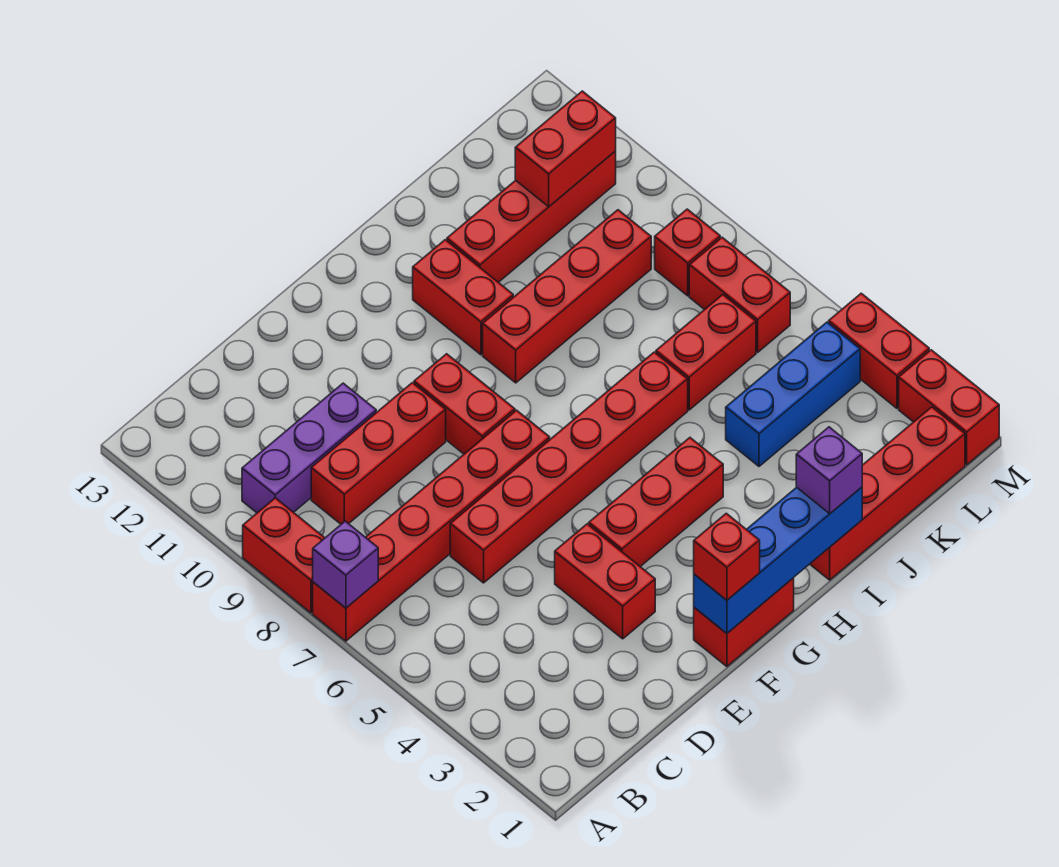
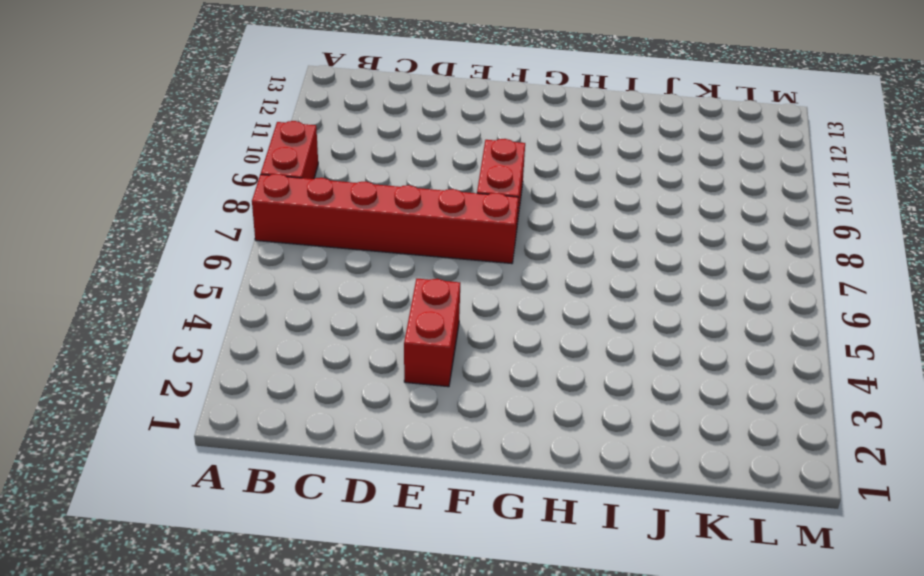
none -> purple 1x3 brick [242,383,376,513]
none -> red 1x3 brick [311,383,446,524]
none -> red 1x6 brick [450,352,688,583]

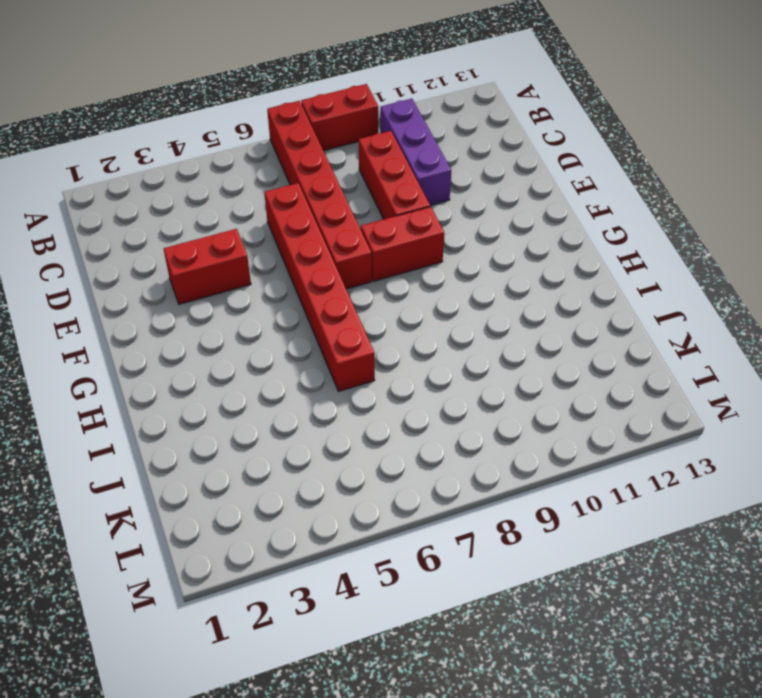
none -> red 1x2 brick [694,578,794,667]
none -> red 1x3 brick [589,438,723,567]
none -> red 1x4 brick [483,210,651,383]

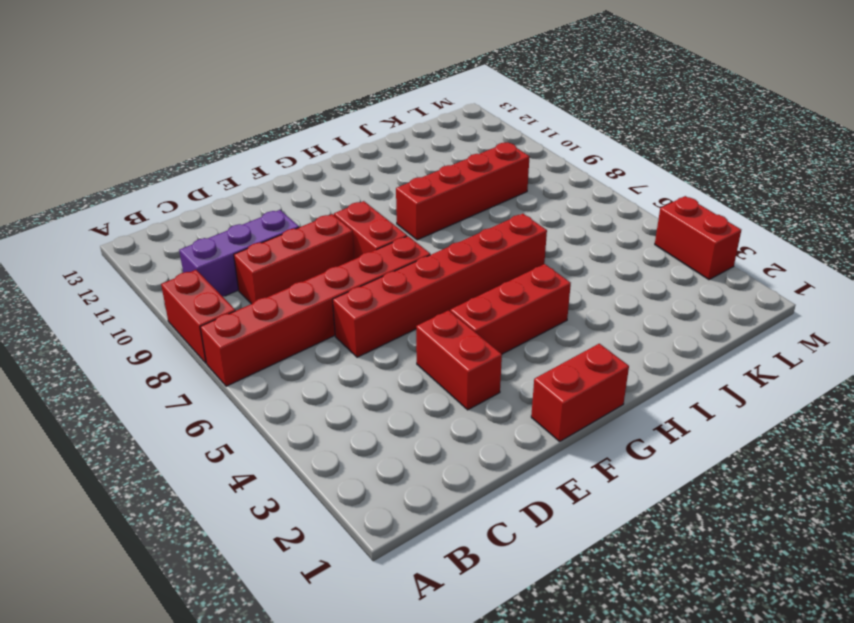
none -> red 1x2 brick [413,240,513,355]
none -> red 1x4 brick [810,407,965,580]
none -> red 1x4 brick [447,151,616,282]

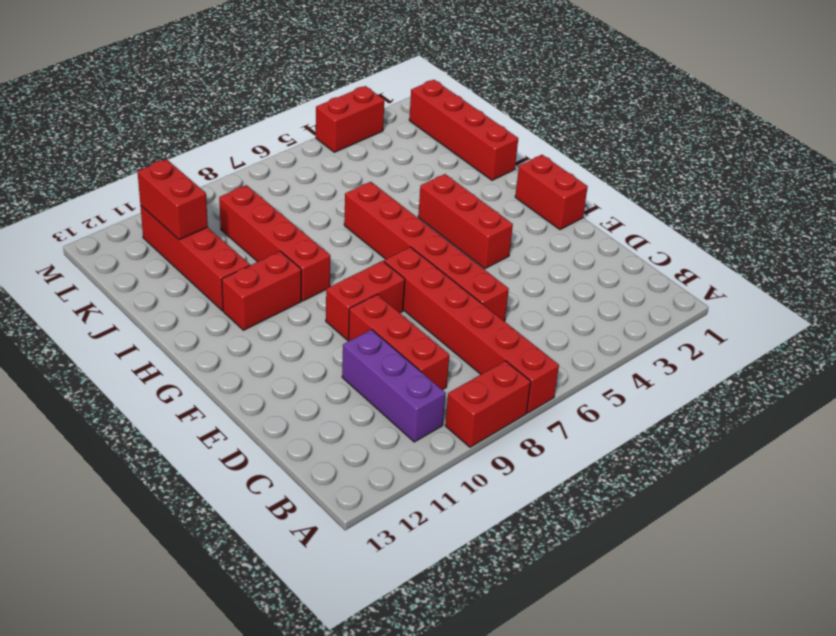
none -> red 1x2 brick [555,524,655,639]
none -> blue 1x3 brick [726,322,860,466]
none -> red 1x2 brick [656,295,756,410]

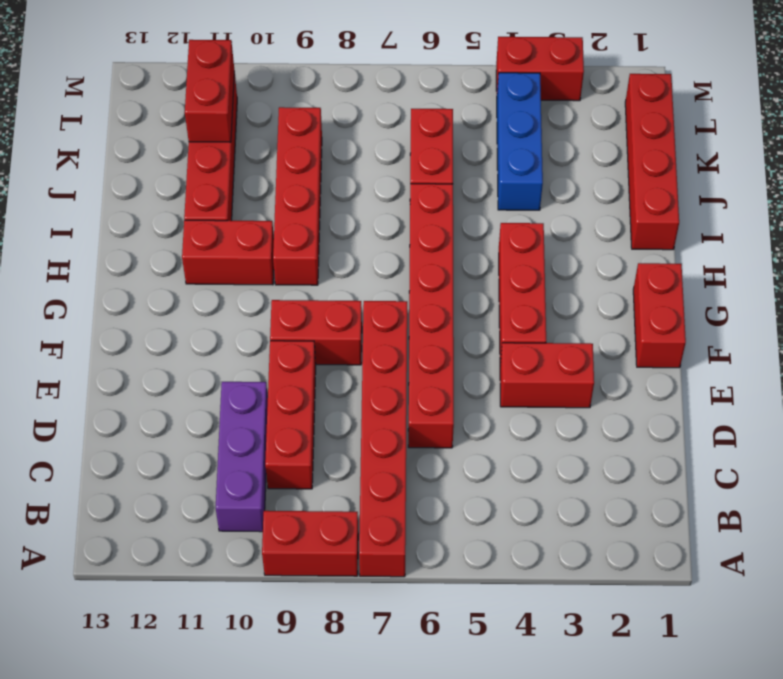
none -> red 1x2 brick [689,237,790,352]
none -> red 1x1 brick [655,209,720,296]
none -> red 1x2 brick [899,350,999,465]

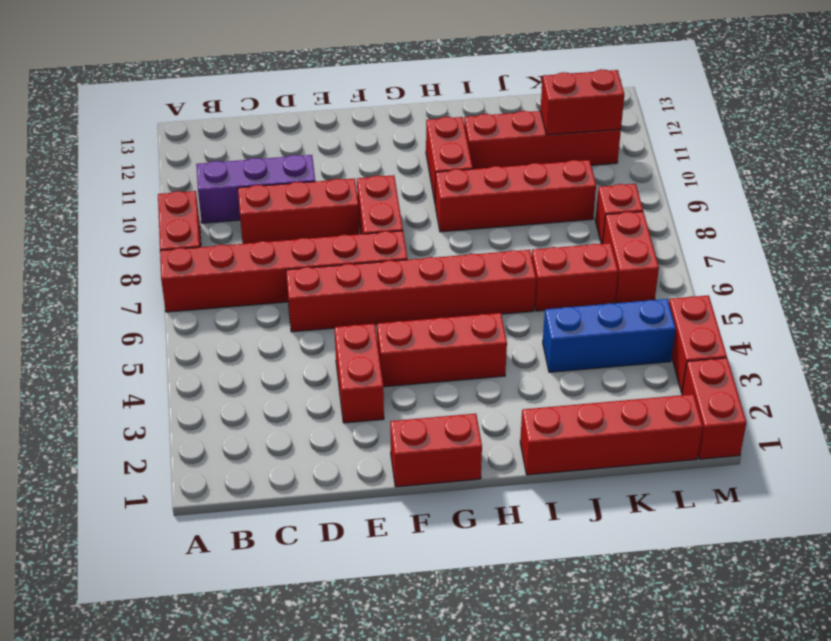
none -> purple 1x1 brick [313,521,378,608]
none -> blue 1x4 brick [694,487,862,633]
none -> red 1x1 brick [694,513,760,600]

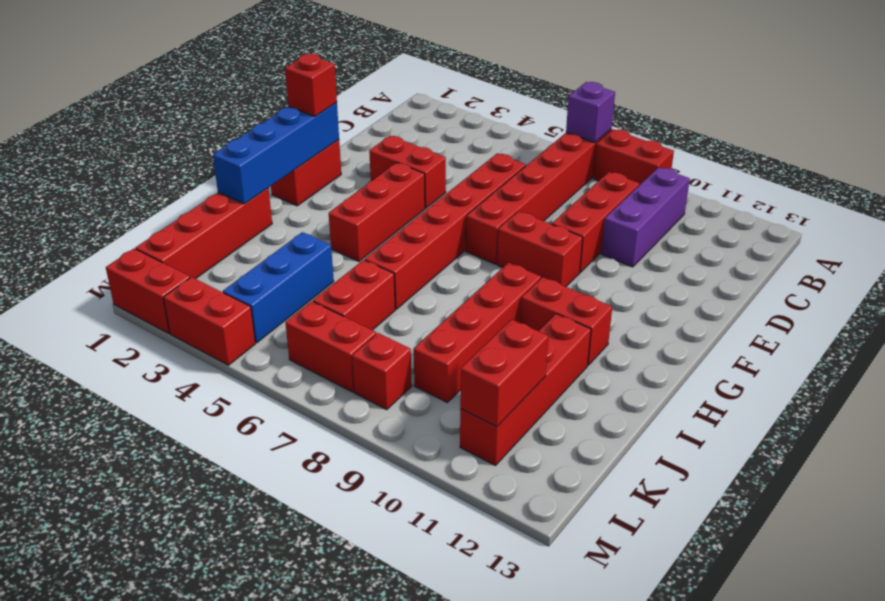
none -> purple 1x1 brick [796,427,862,514]

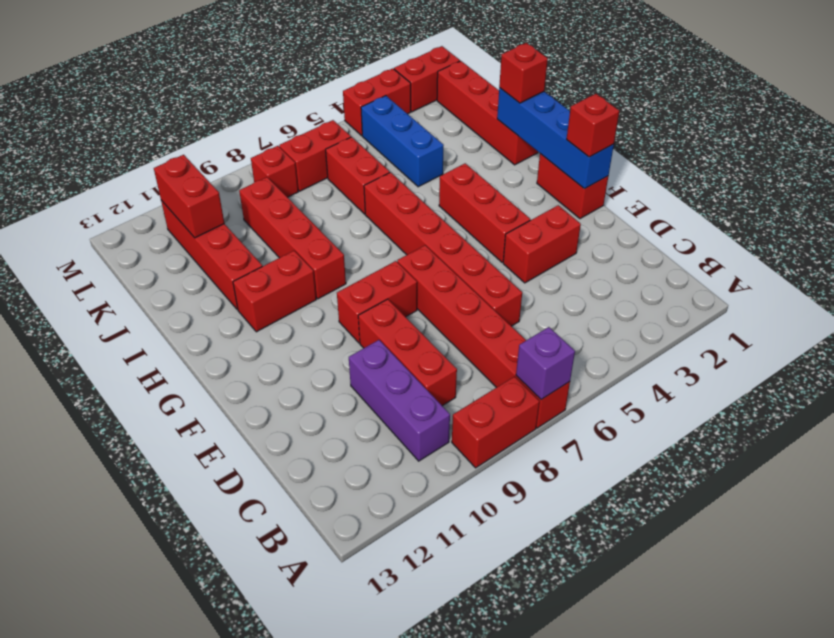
red 1x1 brick [499,43,548,103] -> purple 1x1 brick [796,427,862,514]

